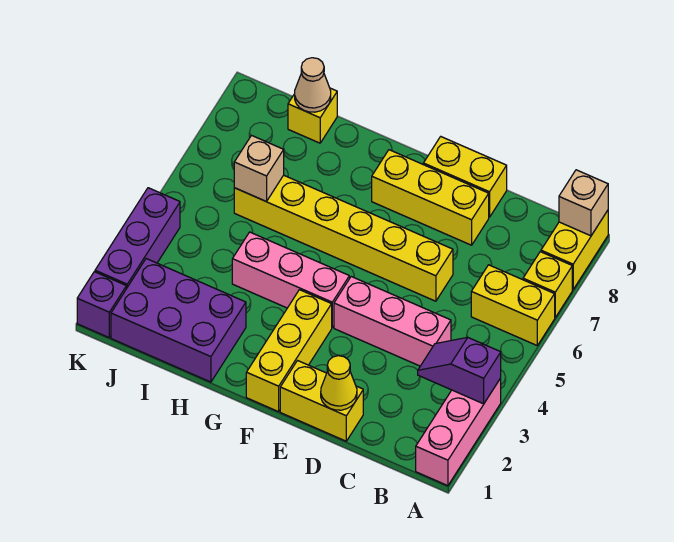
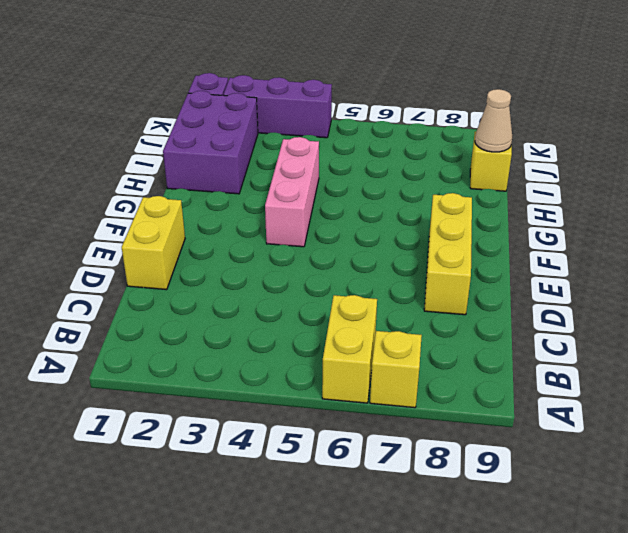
none -> pink 1x3 brick [416,378,501,486]
none -> yellow 1x2 brick [541,210,608,290]
none -> pink 1x3 brick [334,277,451,366]

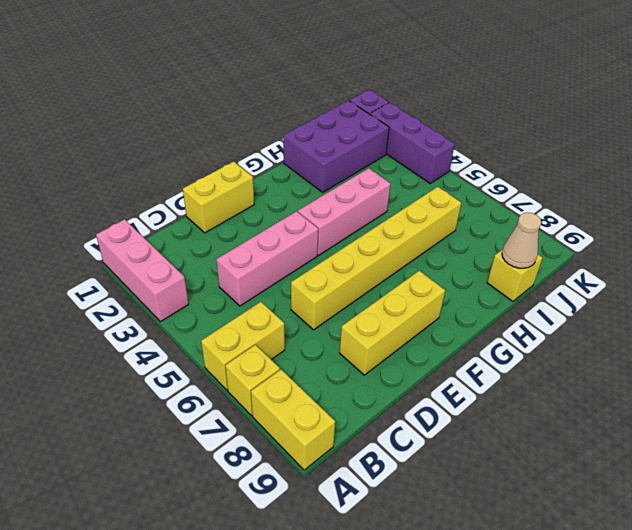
none -> yellow 1x2 brick [423,137,507,217]
none -> yellow 1x3 brick [246,290,332,412]
none -> purple 1x2 slope [418,337,501,404]

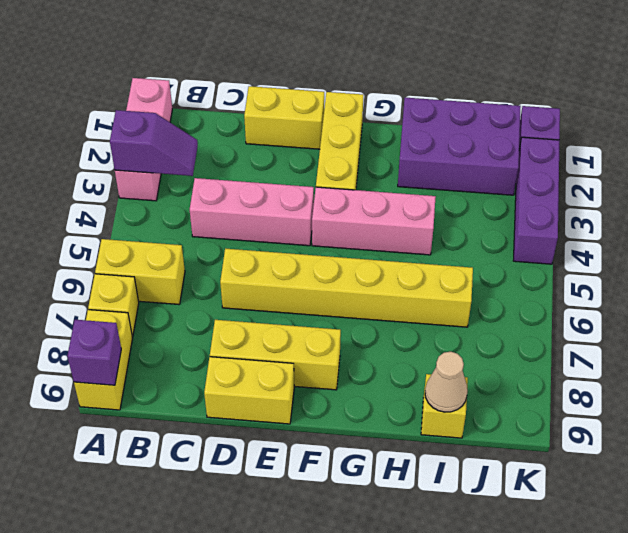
purple 1x1 brick [67,320,121,385] -> tan 1x1 brick [559,170,608,236]
none -> yellow 1x1 cone [321,356,357,410]
none -> tan 1x1 brick [234,136,284,201]

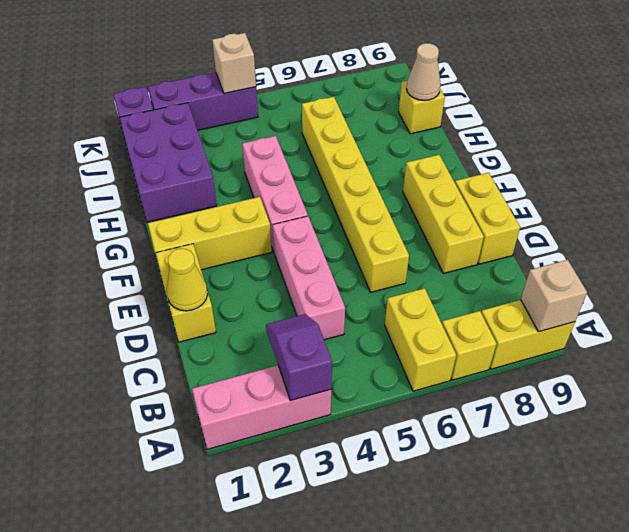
tan 1x1 brick [212,33,256,93] -> tan 1x1 brick moved to [234,136,284,201]

